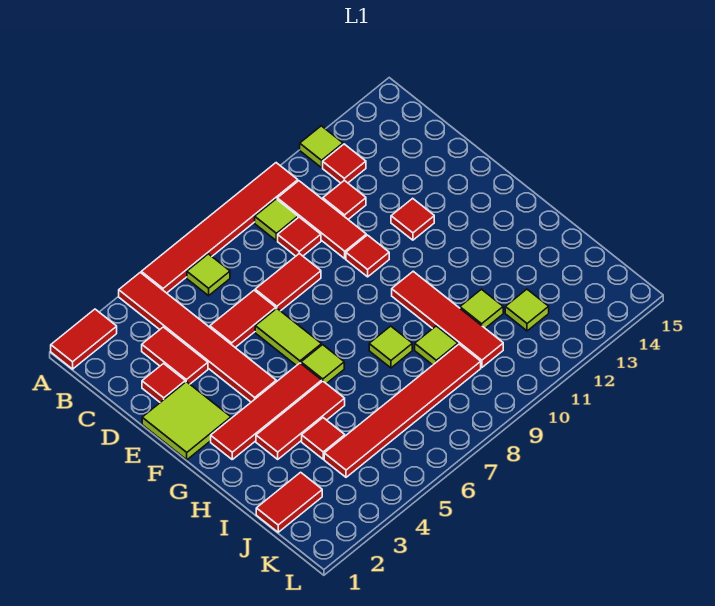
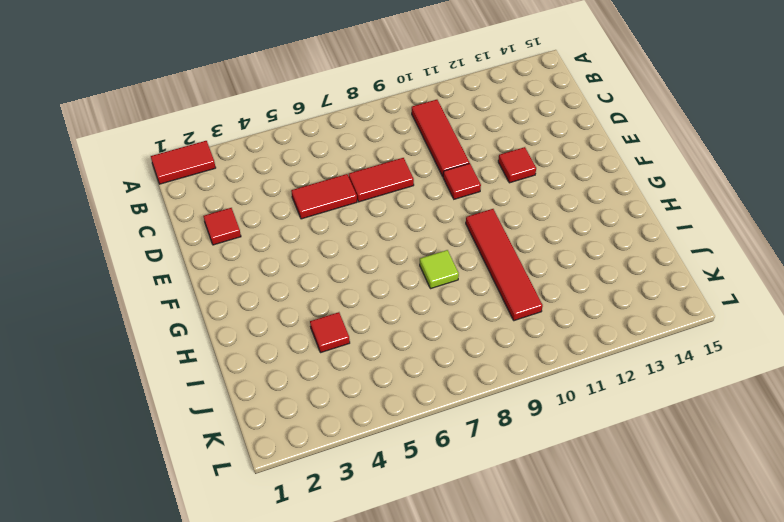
none -> red 1x6 tile [119,272,276,402]
none -> red 1x6 tile [141,163,298,293]
none -> lime 1x1 tile [300,126,343,168]

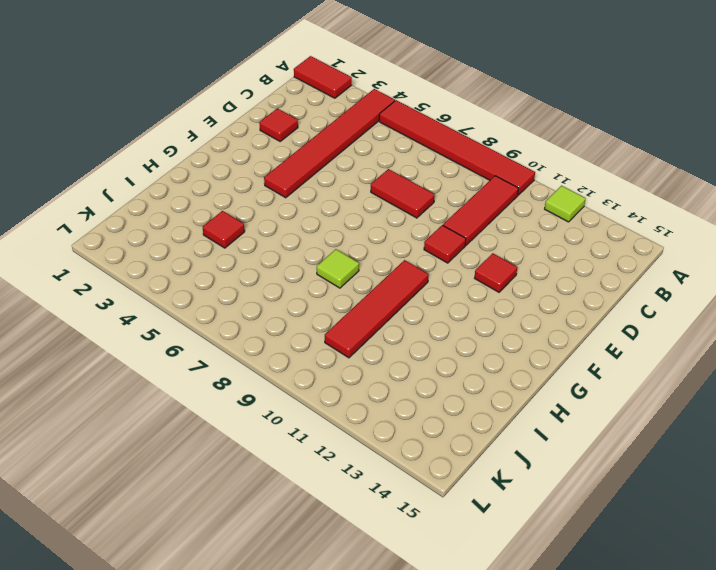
none -> lime 1x1 tile [187,254,230,296]
none -> lime 1x1 tile [255,199,298,241]
none -> red 1x1 tile [323,144,366,183]

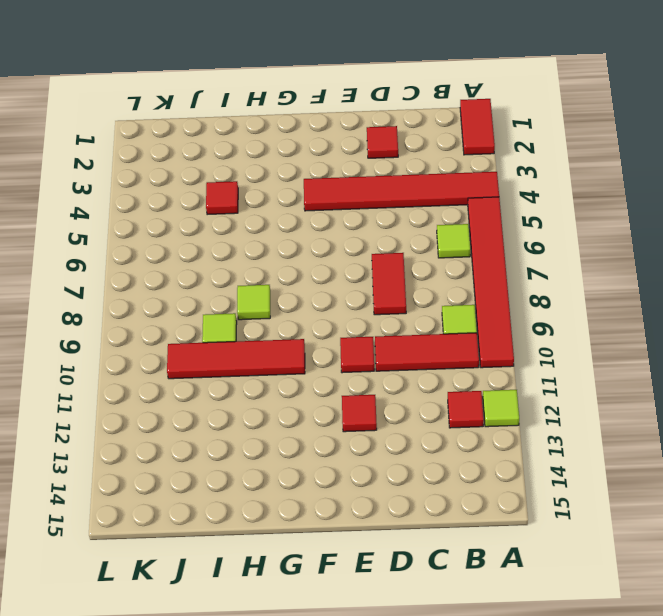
none -> red 1x2 tile [142,327,208,384]
none -> red 1x1 tile [278,217,321,256]
none -> red 1x1 tile [323,180,366,219]

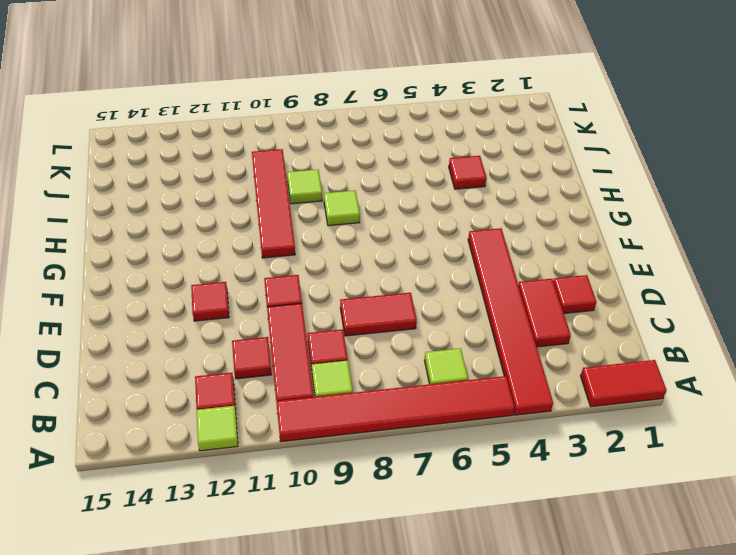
none -> red 1x2 tile [210,290,276,347]
none -> lime 2x2 tile [142,382,231,460]
none -> lime 1x2 tile [255,309,322,366]

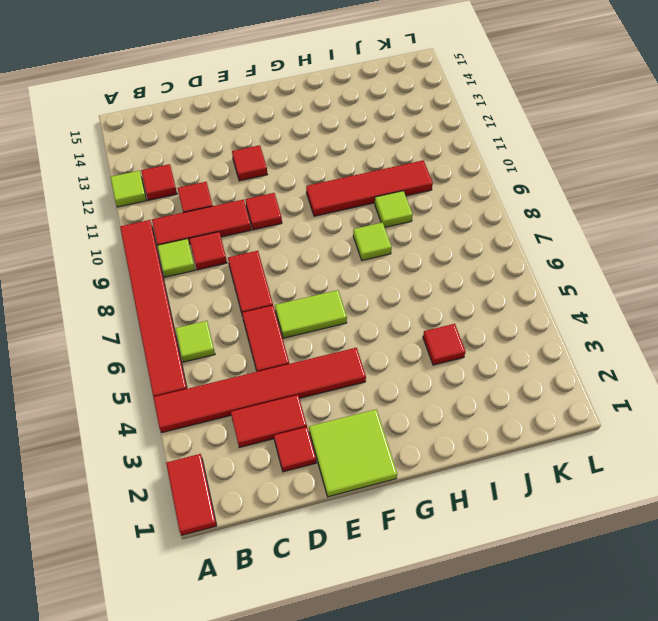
none -> red 1x4 tile [211,363,322,459]
none -> lime 1x1 tile [301,345,344,384]
none -> red 1x3 tile [256,381,345,459]

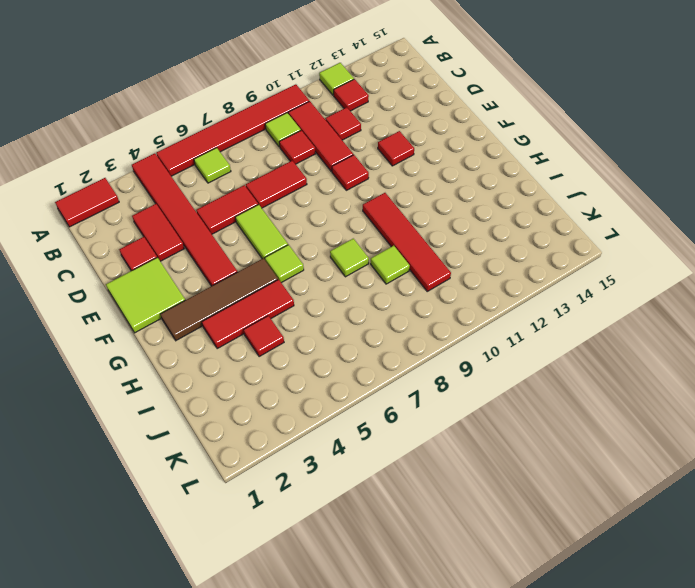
brown 1x4 tile [160,258,278,340] -> red 1x4 tile [211,363,322,459]
none -> lime 1x1 tile [460,289,503,328]
none -> red 1x2 tile [256,472,322,532]
none -> red 1x6 tile [324,344,481,477]

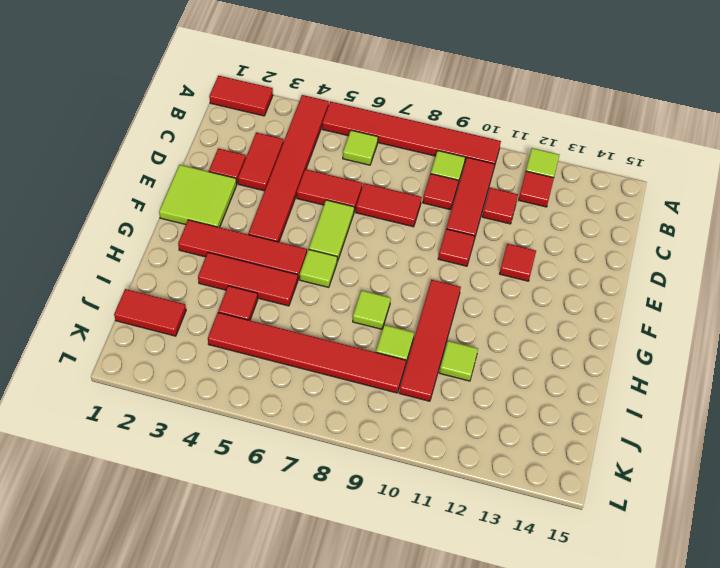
none -> lime 1x1 tile [505,289,549,331]

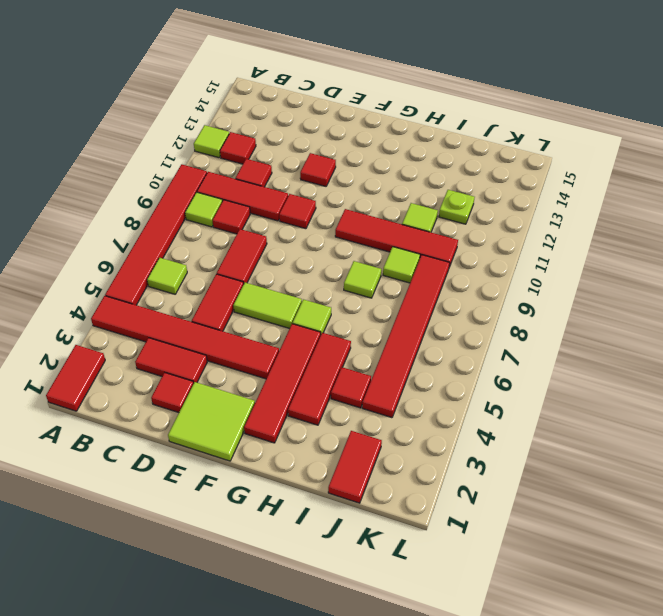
lime 1x1 plate [439,190,475,224] -> lime 1x1 tile [505,289,549,331]

